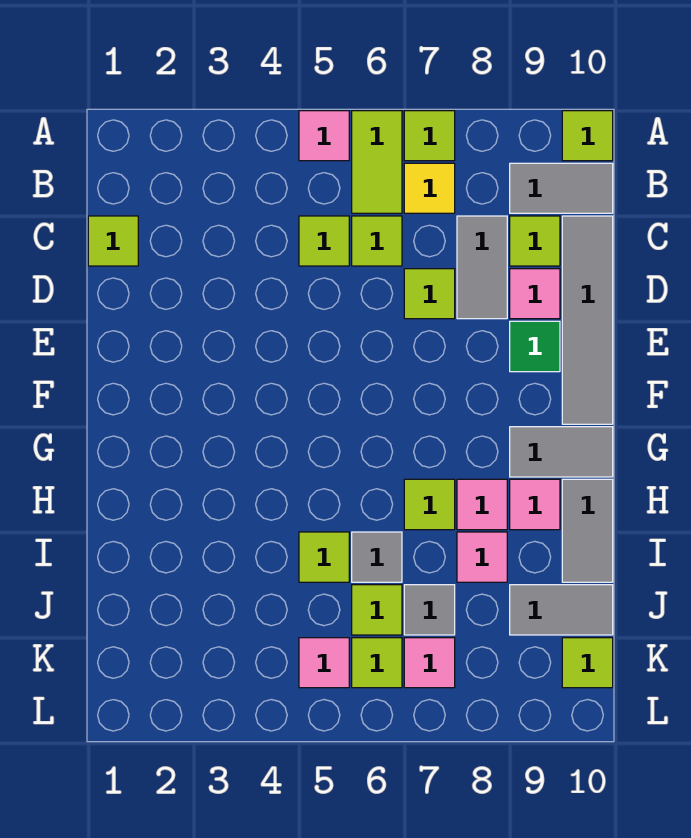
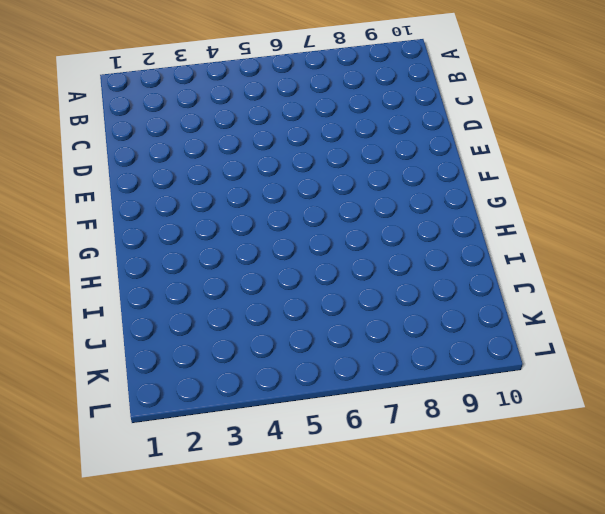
none -> pink 1x1 tile [299,111,349,161]
none -> lime 1x2 tile [352,111,402,213]
none -> lime 1x1 tile [404,111,455,161]
none -> lime 1x1 tile [562,111,613,161]

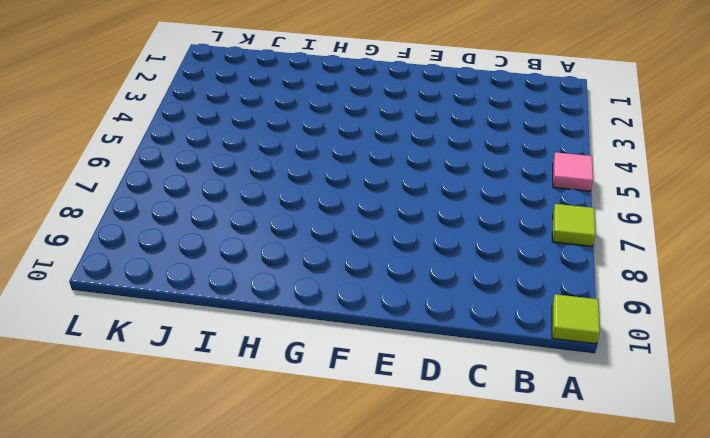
none -> lime 1x2 tile [352,111,402,213]
none -> yellow 1x1 tile [404,163,455,213]
none -> grey 1x2 tile [510,163,613,213]
none -> lime 1x1 tile [88,216,138,266]

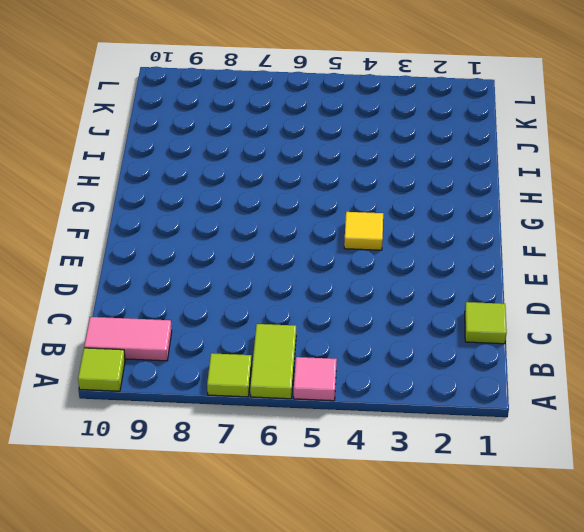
pink 1x2 tile [84,317,172,361] -> grey 1x2 tile [510,163,613,213]
yellow 1x1 tile [344,212,383,250] -> yellow 1x1 tile moved to [404,163,455,213]
none -> lime 1x1 tile [299,216,349,266]
none -> lime 1x1 tile [352,216,402,266]
none -> grey 1x2 tile [457,216,507,319]
none -> lime 1x1 tile [510,216,560,266]

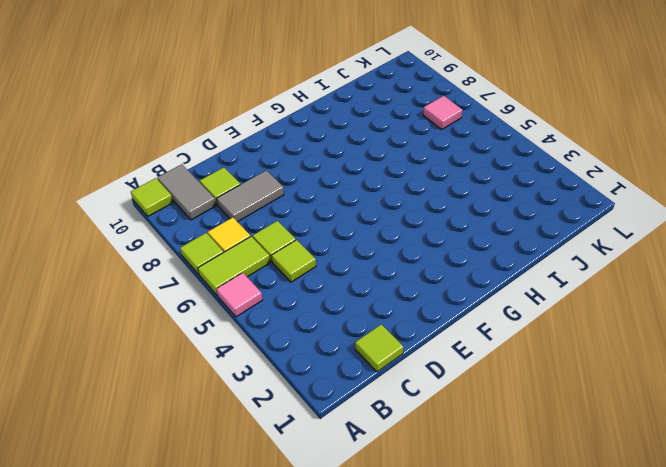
none -> grey 1x4 tile [562,216,613,424]
none -> lime 1x1 tile [404,269,455,319]
none -> pink 1x1 tile [510,269,560,319]
none -> green 1x1 tile [510,321,560,372]

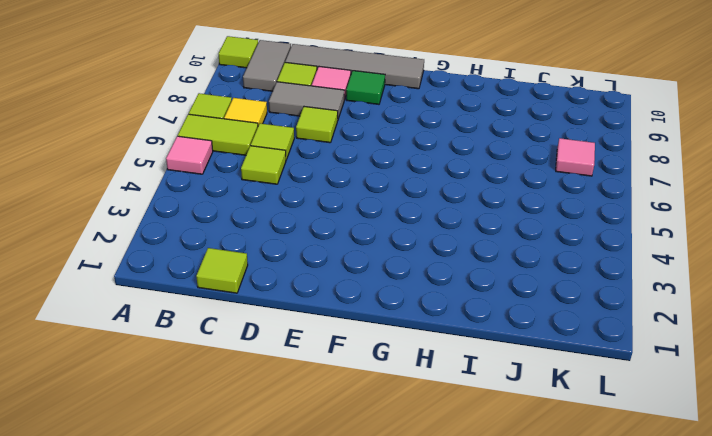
none -> grey 1x2 tile [510,427,613,477]
none -> lime 1x1 tile [404,479,455,530]
none -> pink 1x1 tile [457,479,507,530]
none -> pink 1x1 tile [510,479,560,530]

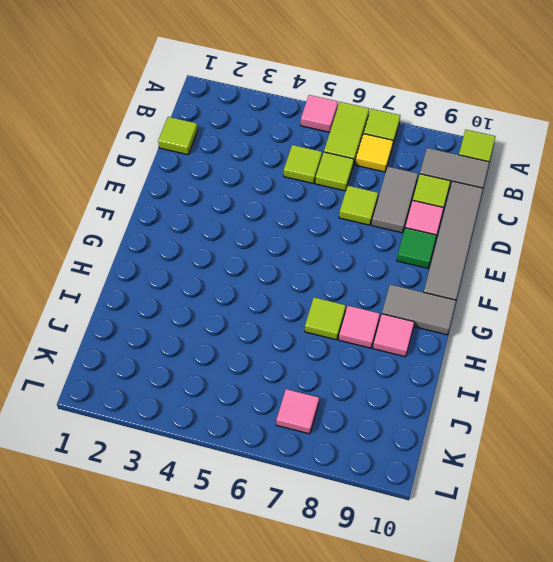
none -> grey 1x2 tile [562,479,613,582]
none -> lime 1x1 tile [299,532,349,582]
none -> grey 1x1 tile [352,532,402,582]
none -> pink 1x1 tile [457,532,507,582]

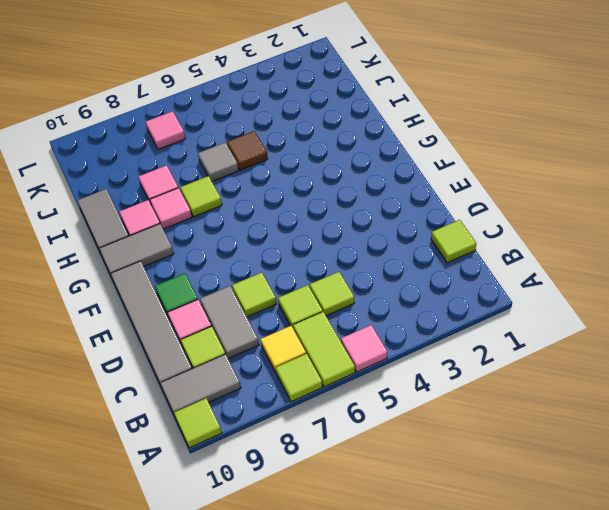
brown 1x1 tile [227,131,268,170] -> lime 1x1 tile [299,532,349,582]
none -> lime 1x1 tile [352,585,402,635]
none -> grey 1x1 tile [404,585,455,635]
none -> grey 1x2 tile [510,585,613,635]
none -> pink 1x1 tile [299,638,349,688]

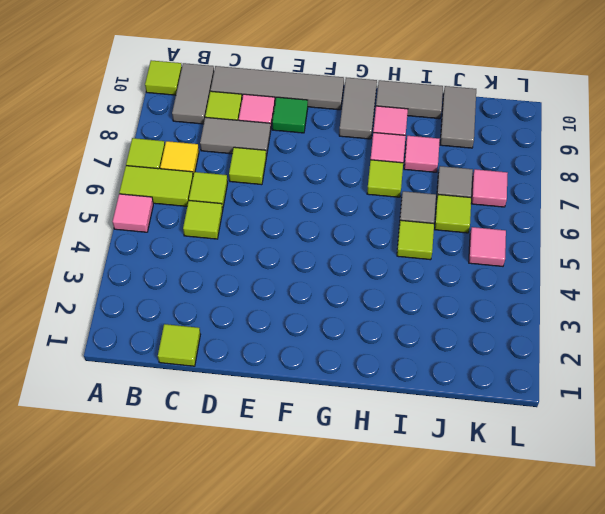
none -> lime 1x1 tile [352,638,402,688]
none -> lime 1x1 tile [562,638,613,688]

